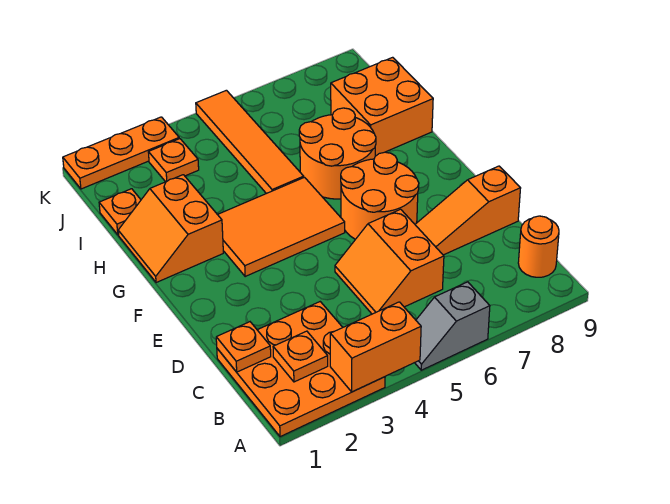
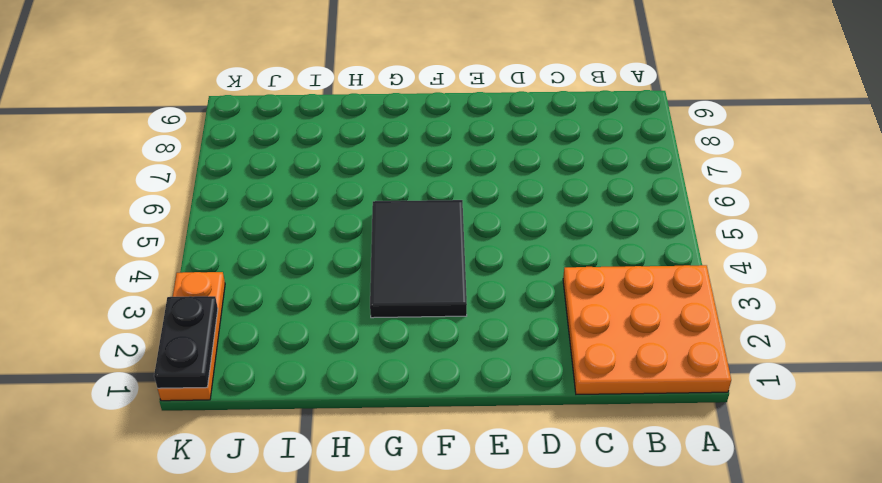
black 2x3 tile [370,200,467,318] -> orange 2x3 tile [218,177,345,276]
black 1x2 plate [154,296,218,388] -> none
none -> grey 1x2 slope [415,282,490,370]
none -> orange 1x1 round brick [518,216,559,277]
none -> orange 2x2 slope [335,209,444,314]

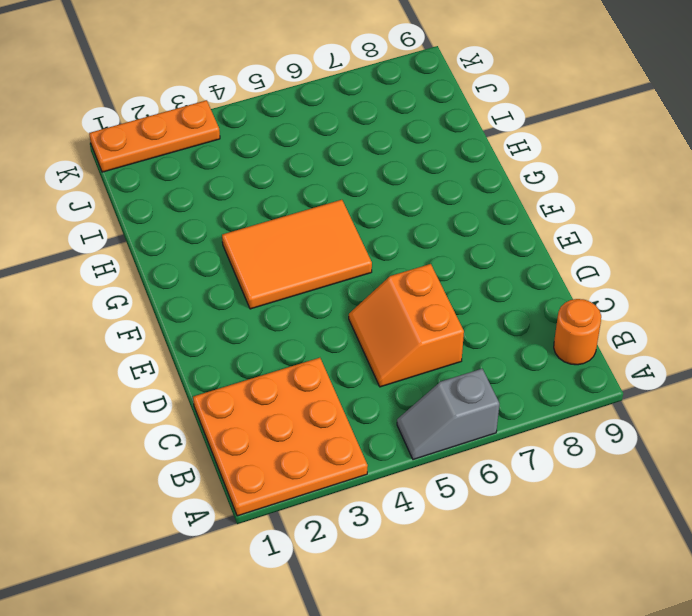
none -> orange 1x3 slope [415,166,521,255]
none -> orange 2x2 round brick [341,152,419,239]
none -> orange 2x2 slope [118,175,223,283]

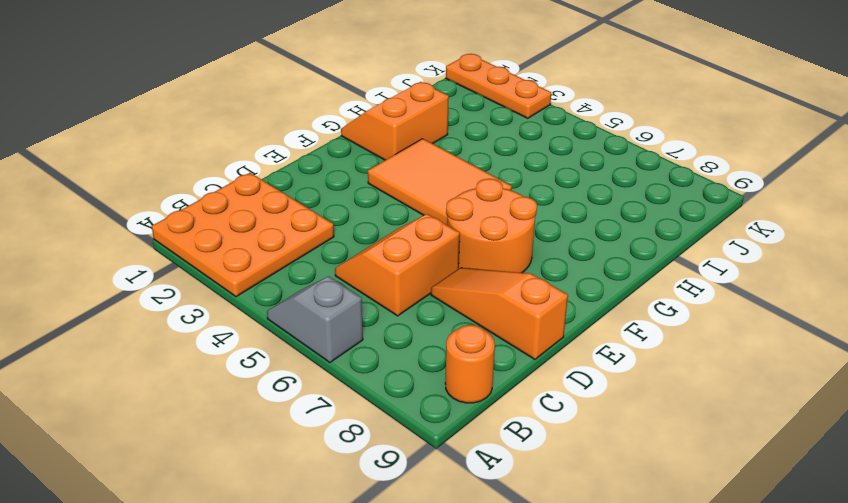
none -> orange 2x2 round brick [299,108,376,199]
none -> orange 1x4 tile [196,90,304,194]
none -> orange 2x2 brick [331,57,433,156]

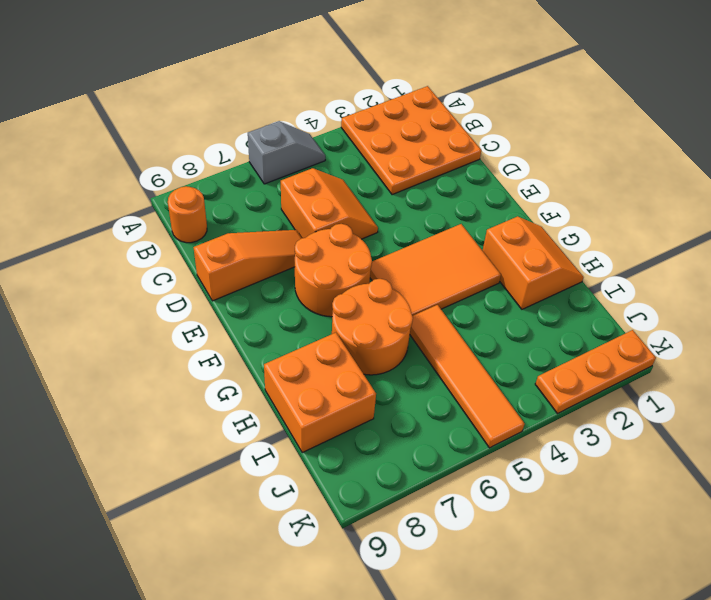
none -> orange 1x1 plate [99,189,141,235]
none -> orange 1x1 plate [148,139,199,182]
none -> orange 1x2 brick [330,302,421,392]

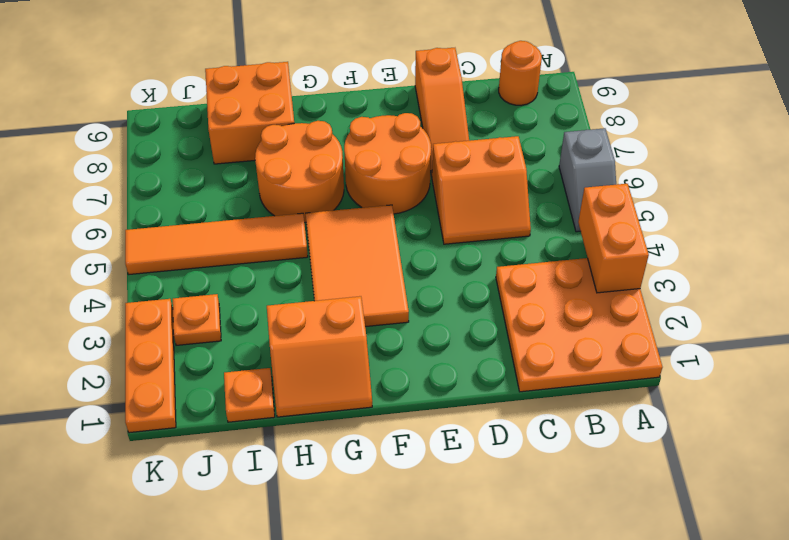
none -> orange 1x1 plate [273,331,328,382]
none -> orange 1x1 plate [216,322,271,372]

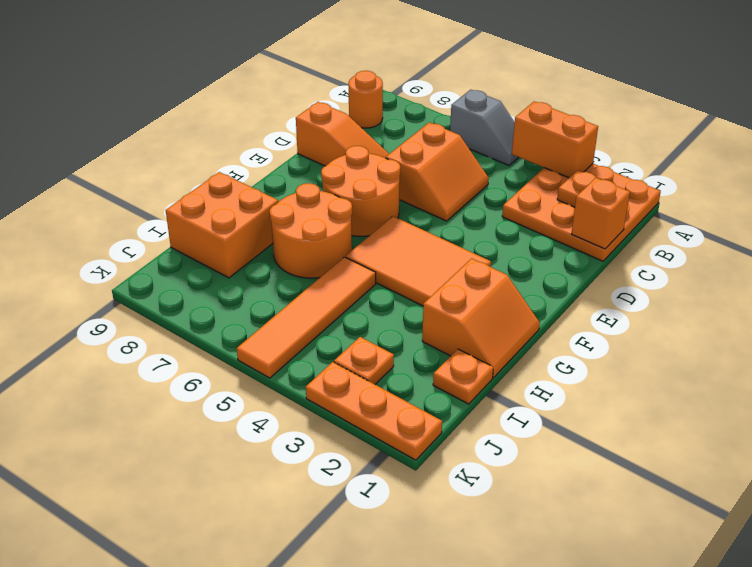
orange 1x1 brick [571,178,630,249] -> orange 1x1 plate [216,322,271,372]

